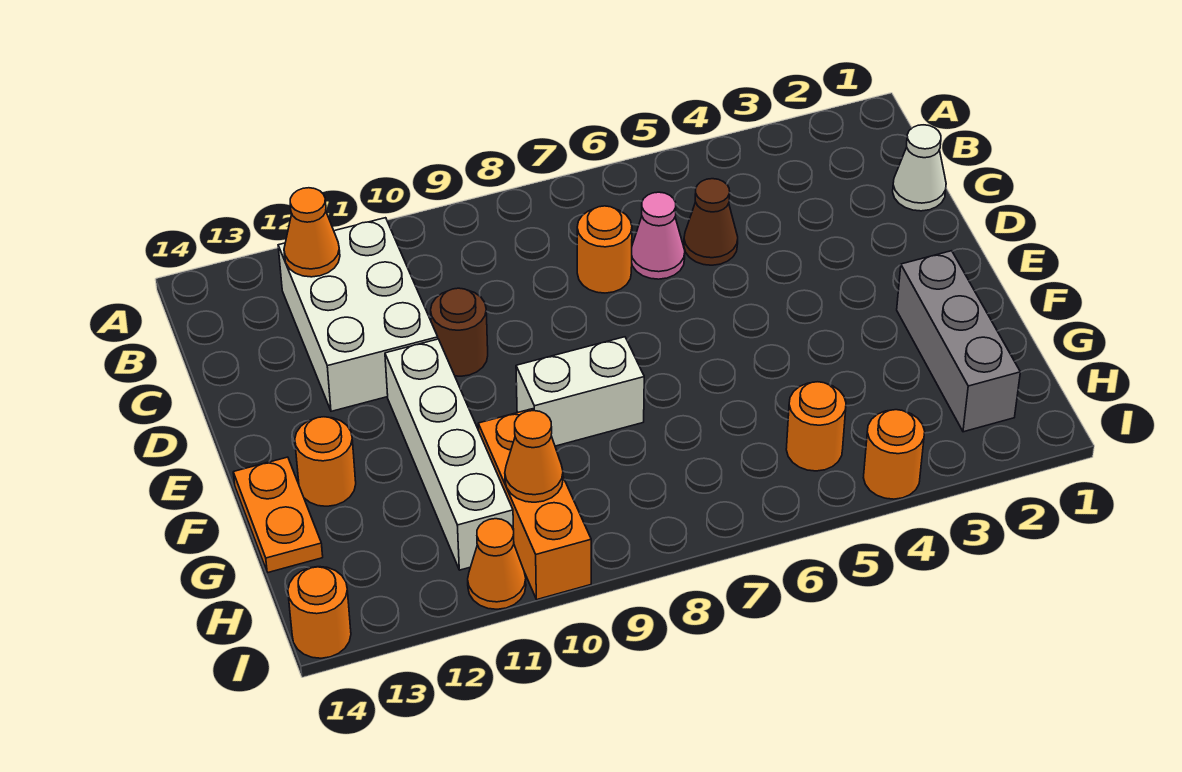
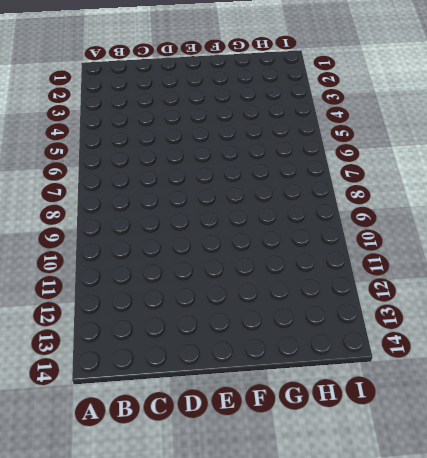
none -> white 2x3 brick [278,218,438,411]
none -> white 1x1 cone [893,125,946,211]
none -> brown 1x1 cone [684,179,738,265]

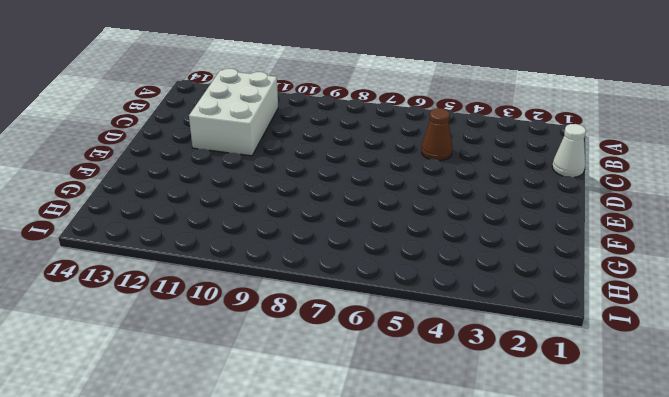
none -> pink 1x1 cone [632,192,685,279]
none -> orange 1x1 round brick [577,206,632,293]
none -> brown 1x1 round brick [431,288,488,376]

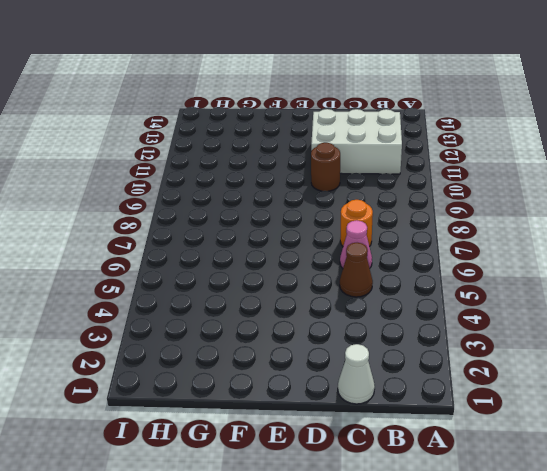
none -> white 1x4 brick [385,339,514,570]
none -> grey 1x3 brick [897,251,1020,432]
none -> white 1x2 brick [516,337,644,446]

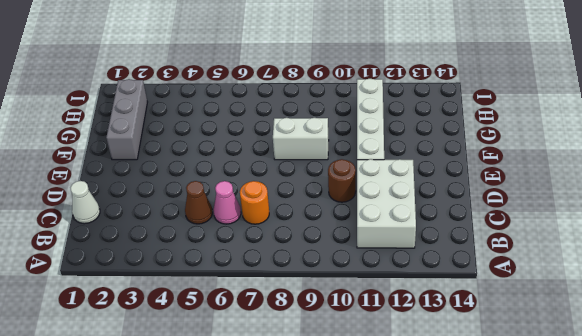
none -> orange 1x1 round brick [295,417,356,506]
none -> orange 1x2 plate [233,457,323,573]
none -> orange 1x3 brick [478,409,591,599]

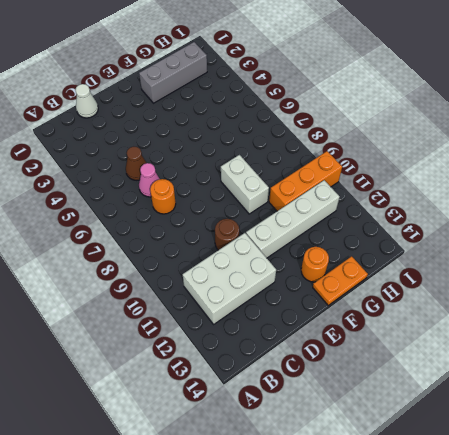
none -> orange 1x1 round brick [786,382,846,471]
none -> orange 1x1 round brick [863,410,925,499]
none -> orange 1x1 cone [468,519,526,609]

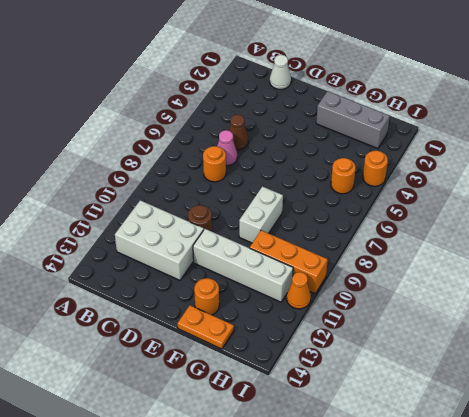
none -> orange 1x1 round brick [288,567,351,658]
none -> orange 1x1 cone [284,188,340,277]
none -> orange 1x1 cone [505,411,563,502]

